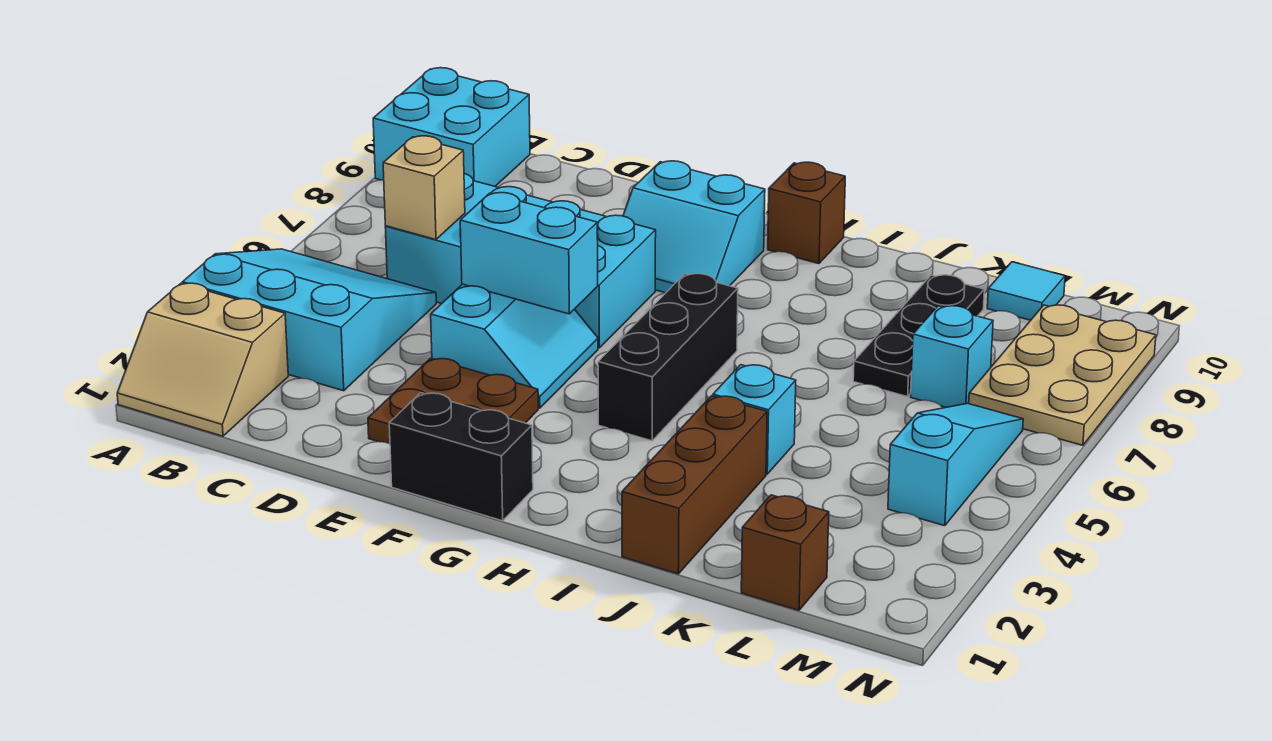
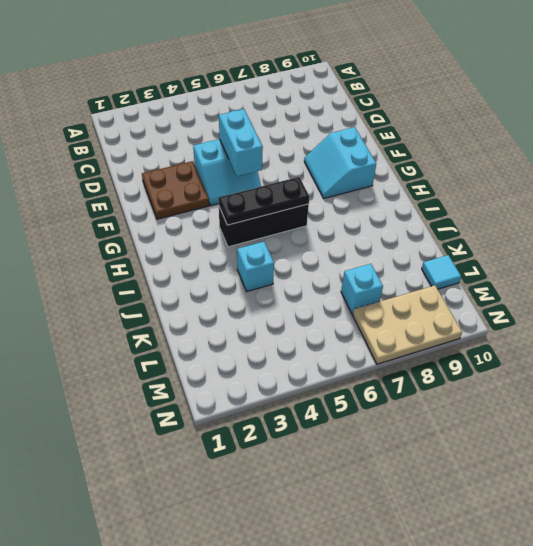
black 1x3 plate [218,177,309,225] -> black 1x3 plate moved to [853,275,984,397]
none -> tan 2x2 slope [117,283,288,436]
none -> cyan 3x3 slope [182,249,436,391]
none -> cyan 2x2 brick [373,68,530,186]

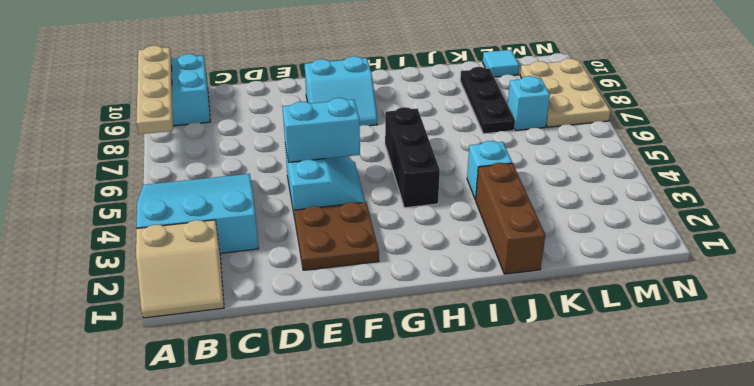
tan 1x4 plate [136,46,173,134] -> none
none -> cyan 2x4 brick [385,174,656,348]
none -> black 1x2 brick [389,393,533,521]
none -> brown 1x1 brick [768,162,845,264]

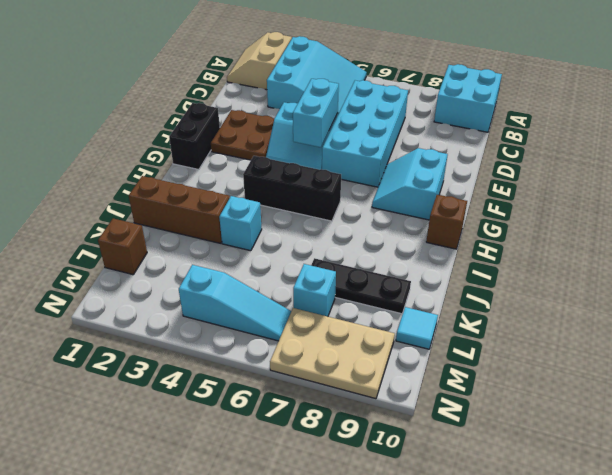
none -> tan 1x1 brick [383,136,465,240]

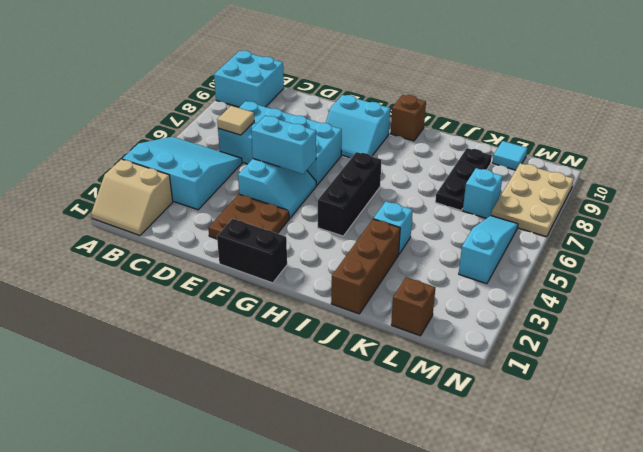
tan 1x1 tile [217,106,254,135] -> tan 1x1 brick [383,136,465,240]

